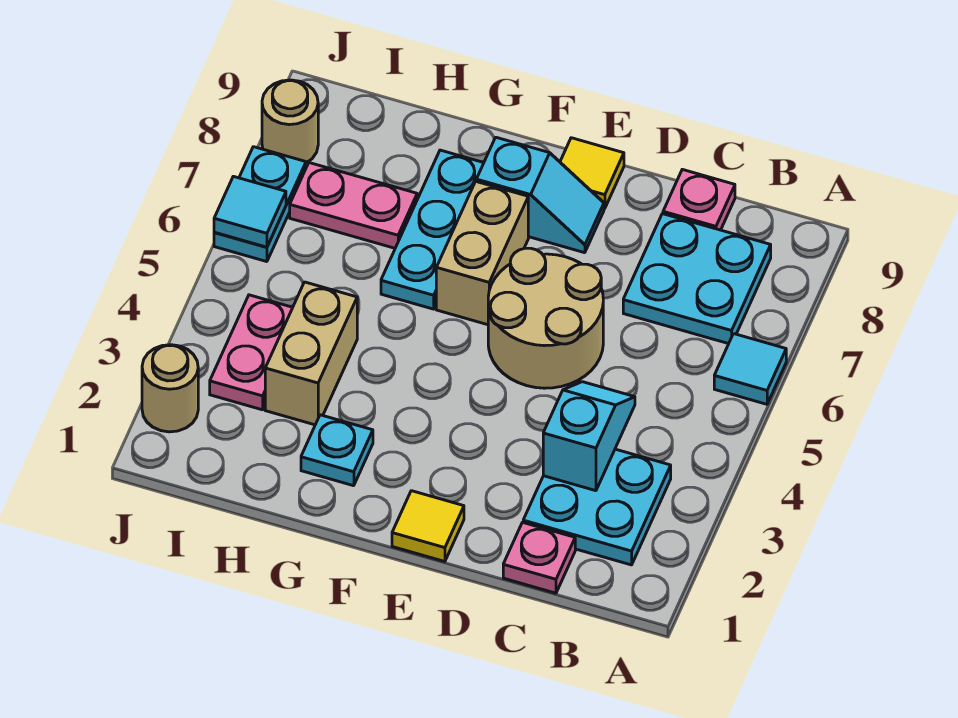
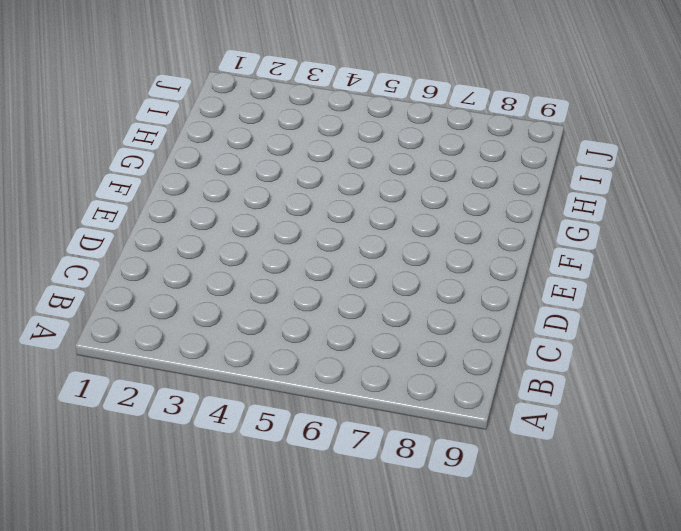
none -> cyan 1x1 tile [714,334,786,404]
none -> cyan 2x2 plate [523,449,671,565]
none -> cyan 2x2 plate [623,214,771,344]

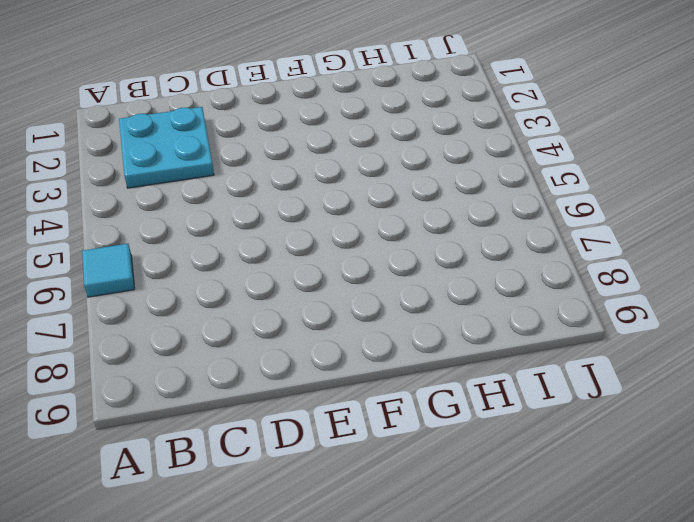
none -> cyan 2x2 plate [623,214,771,344]
none -> pink 1x1 plate [503,522,575,593]
none -> pink 1x1 plate [663,169,735,230]

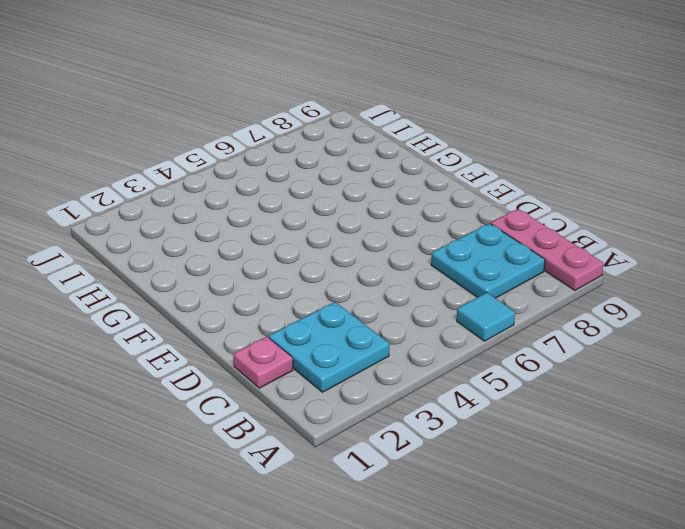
pink 1x3 plate [491,209,604,290] -> pink 1x1 plate [663,169,735,230]
none -> tan 2x2 round brick [488,248,603,388]
none -> yellow 1x1 tile [392,491,464,562]
none -> cyan 1x2 slope [476,137,604,253]

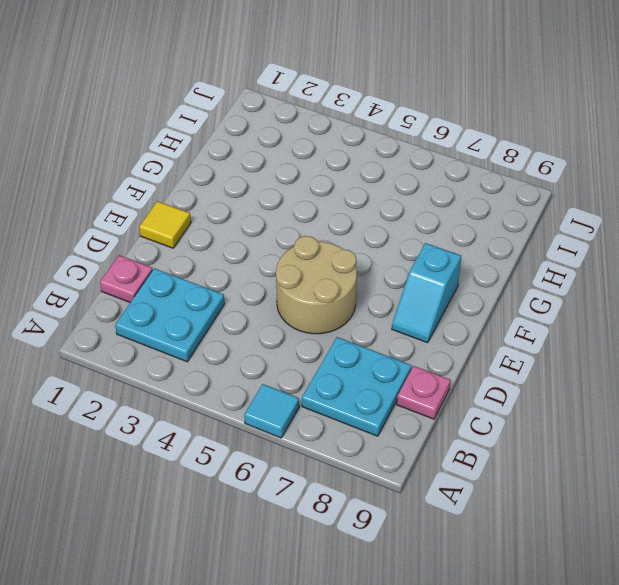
none -> yellow 1x1 tile [560,138,624,209]
none -> tan 1x2 brick [436,182,528,325]
none -> cyan 1x1 plate [301,415,373,486]

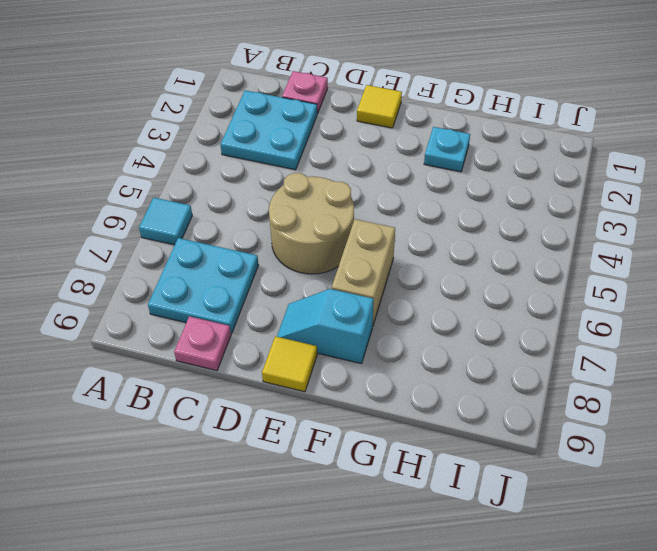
none -> cyan 1x3 plate [381,150,484,309]
none -> tan 1x2 brick [265,282,357,425]
none -> pink 1x2 plate [290,163,417,248]

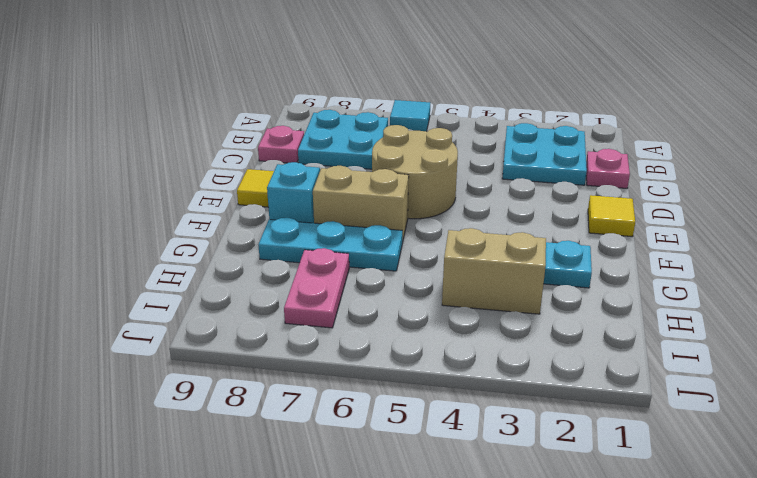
none -> pink 1x2 plate [210,295,293,410]
none -> tan 1x1 round brick [142,345,198,432]
none -> cyan 1x2 plate [214,147,306,262]

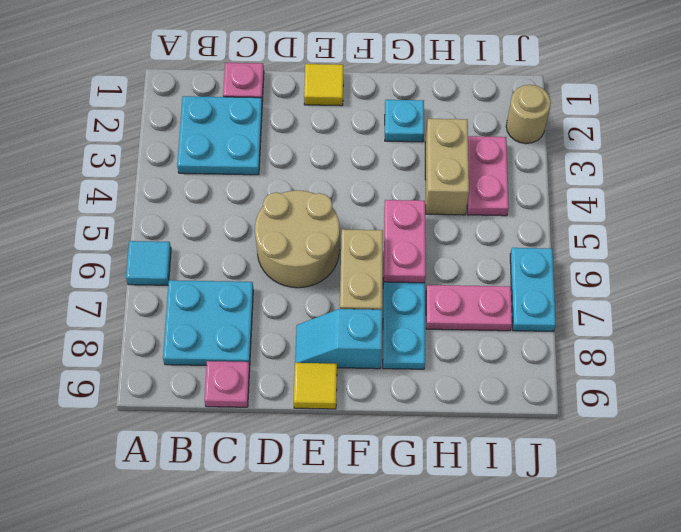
pink 1x2 plate [384,200,426,283] -> none
none -> tan 1x1 round brick [262,80,318,163]
none -> cyan 1x2 slope [543,382,635,491]
none -> cyan 1x1 tile [214,176,286,247]

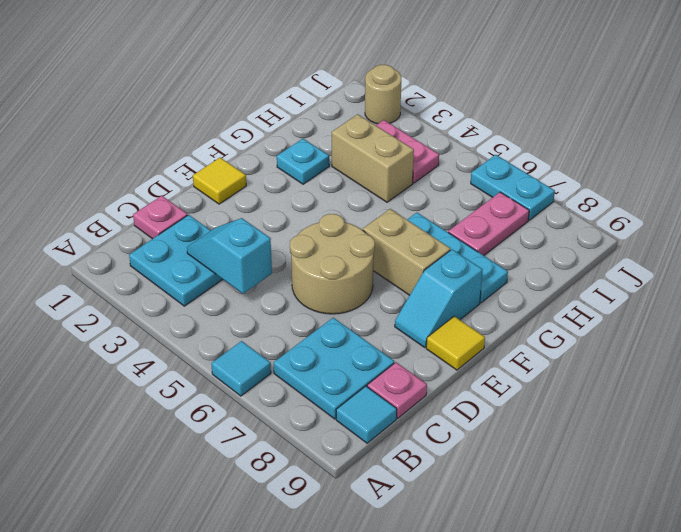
cyan 1x1 tile [336,386,397,443] -> cyan 1x1 tile moved to [214,176,286,247]
cyan 1x2 slope [187,218,272,294] -> cyan 1x2 slope turned to [543,382,635,491]
none -> tan 1x1 round brick [262,80,318,163]

